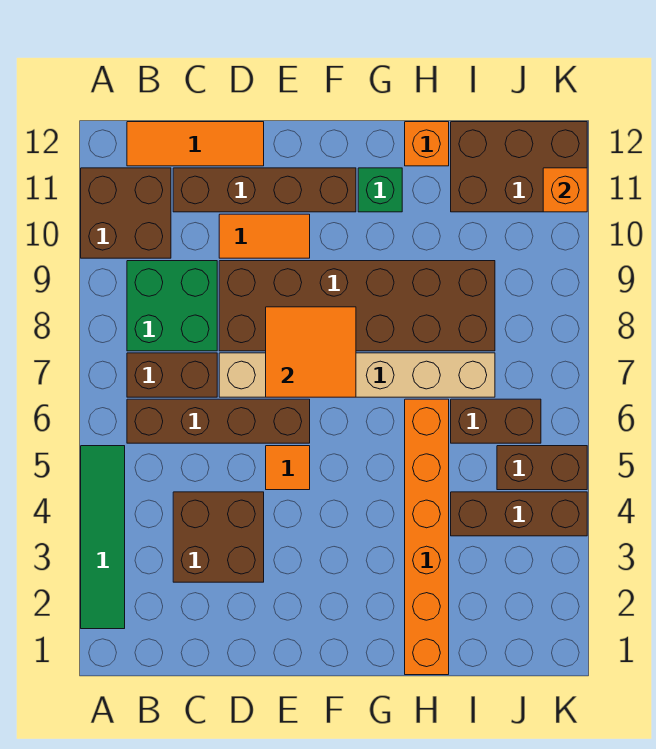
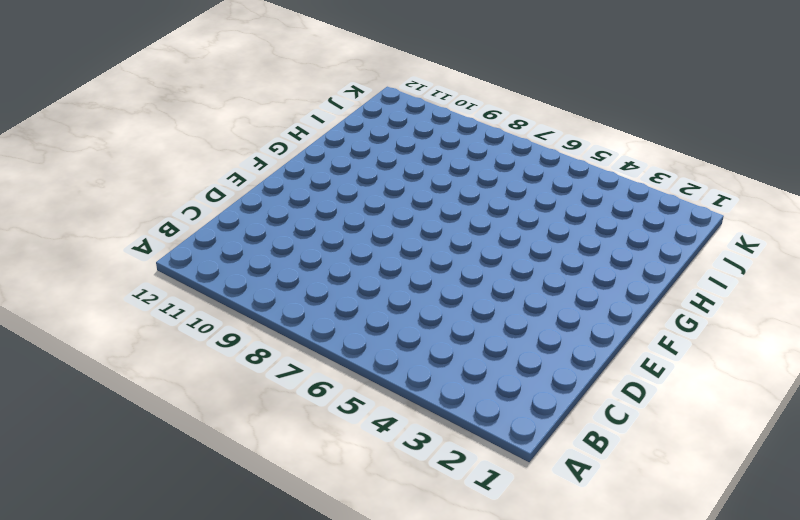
none -> green 1x4 tile [81,446,125,629]
none -> brown 2x2 brick [81,168,171,258]
none -> brown 1x4 brick [127,399,310,443]

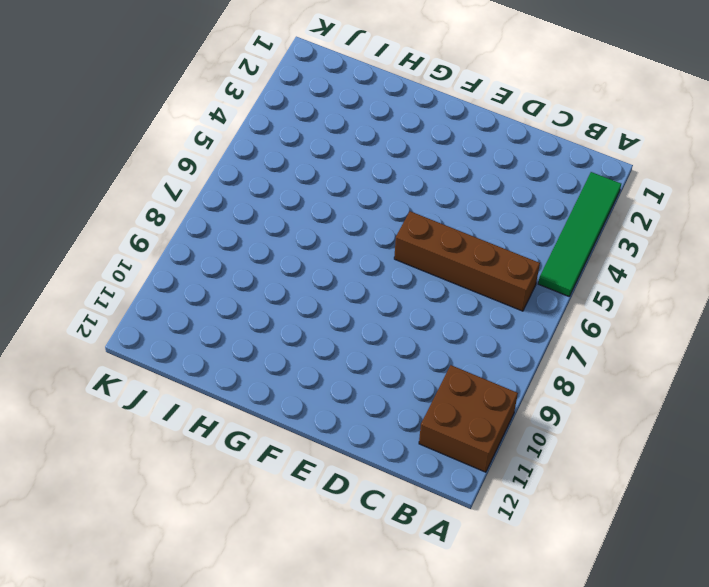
none -> brown 1x2 brick [127,353,217,397]
none -> green 2x2 brick [127,261,217,351]
none -> orange 1x3 tile [127,122,264,166]

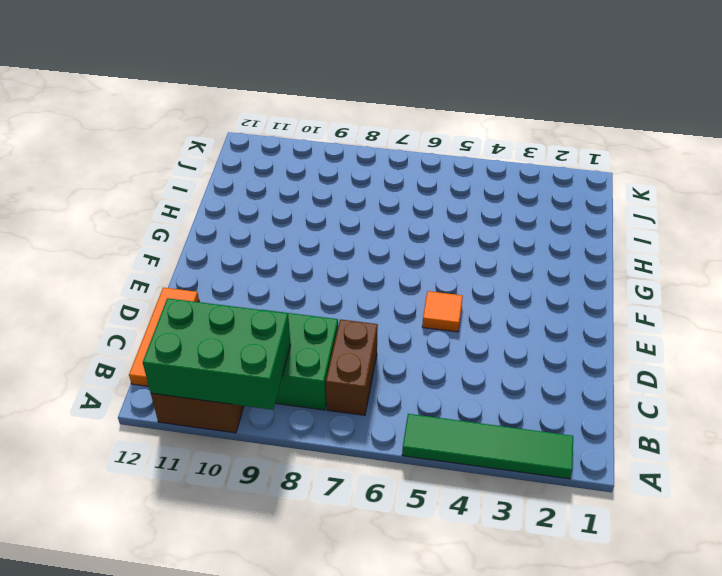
green 2x3 brick [143,298,291,410] -> none
none -> brown 1x4 brick [127,399,310,443]
none -> brown 2x2 brick [173,492,264,582]
none -> brown 1x4 brick [173,168,356,212]

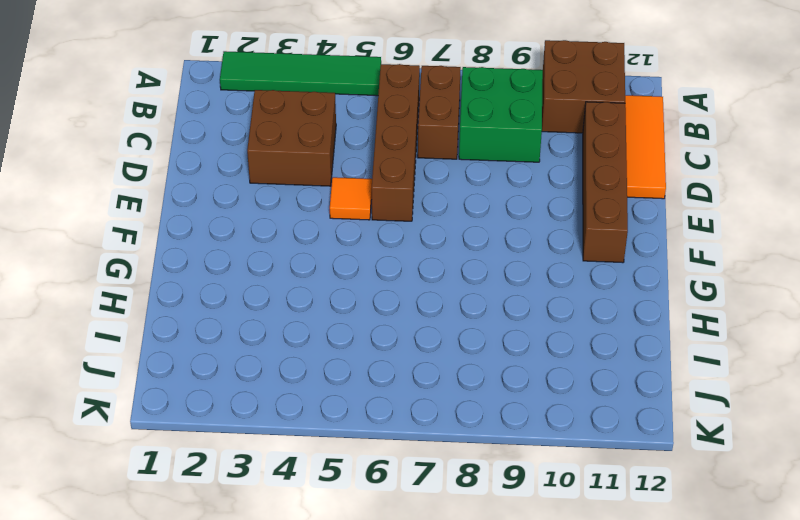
none -> tan 1x6 brick [219,353,495,397]
none -> brown 2x6 brick [219,261,495,351]
none -> orange 1x2 tile [219,214,310,258]

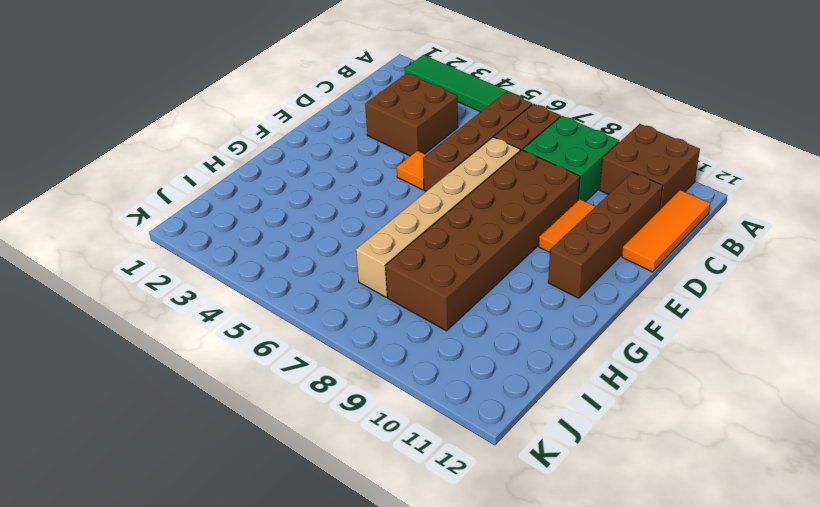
none -> green 1x1 brick [358,168,402,212]
none -> orange 1x6 brick [405,399,449,675]
none -> orange 1x1 brick [405,122,449,166]

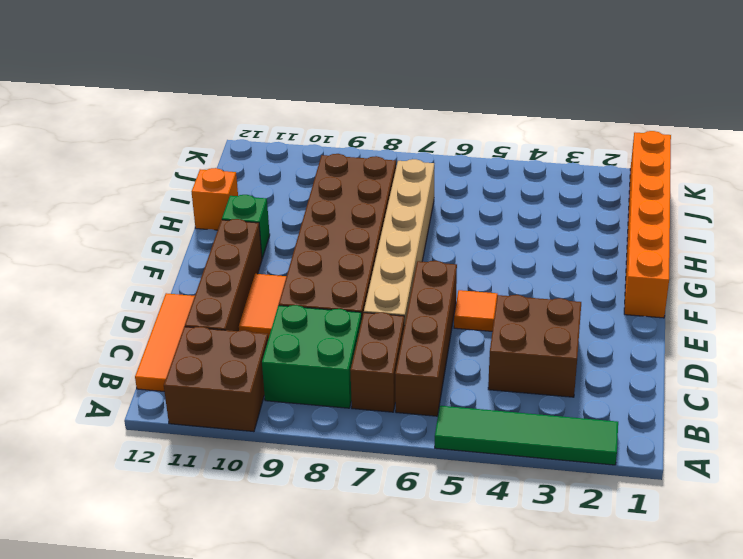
orange 1x6 brick [624,131,671,318] -> orange 1x6 brick turned to [405,399,449,675]
none -> brown 1x3 brick [451,492,587,536]
none -> brown 1x2 brick [451,399,541,443]
none -> brown 2x3 brick [451,122,587,212]

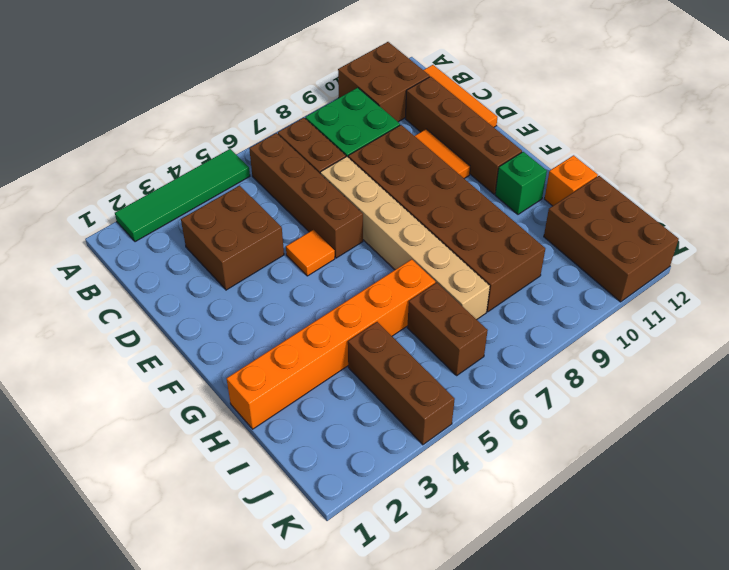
none -> brown 1x2 brick [497,446,587,490]
none -> orange 2x2 tile [266,307,356,397]
none -> orange 1x1 brick [543,168,587,212]

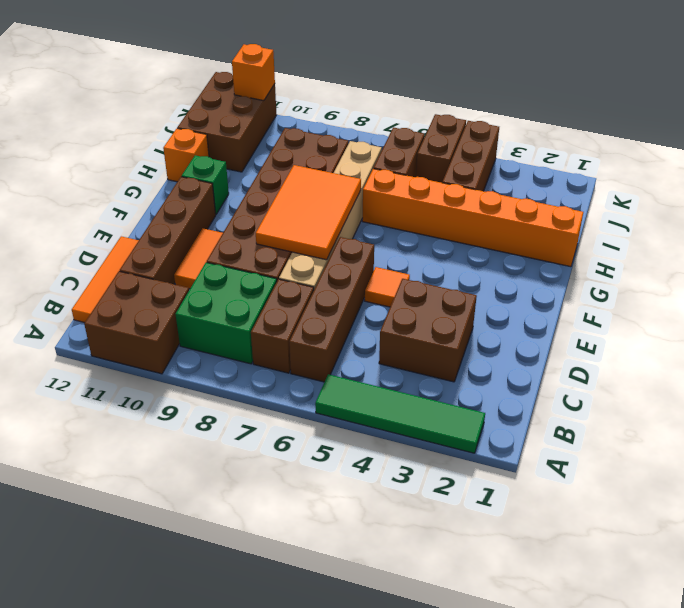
orange 2x3 tile [256,165,361,260] -> orange 2x2 tile [266,307,356,397]

